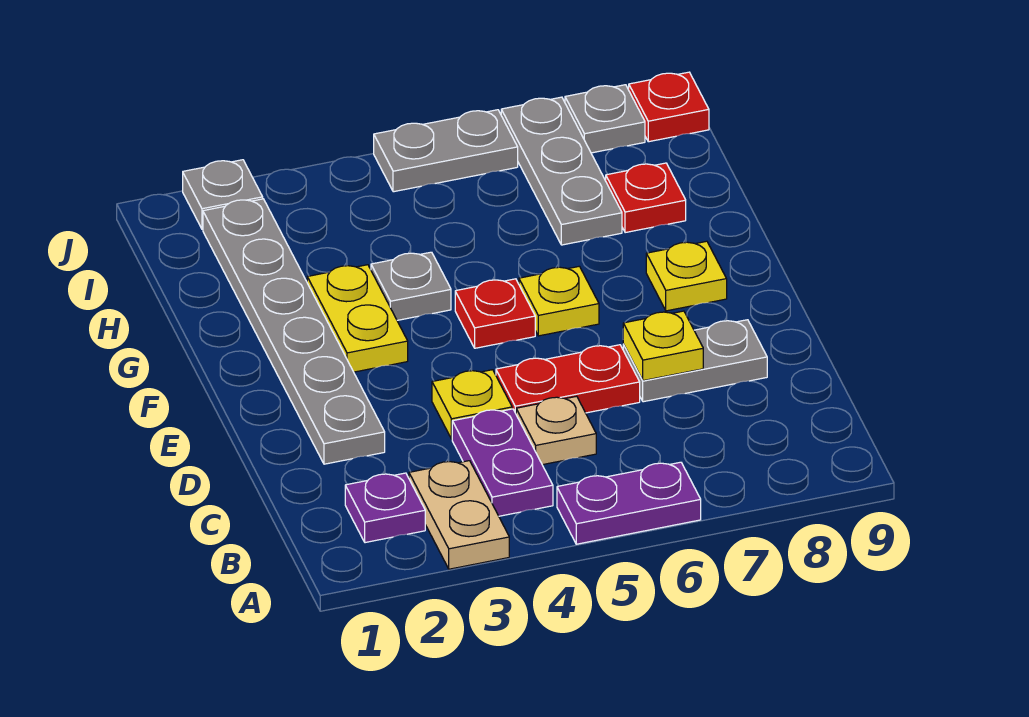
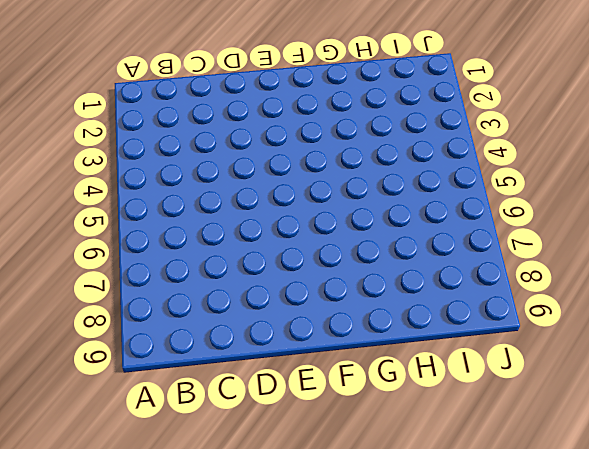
none -> tan 1x2 plate [409,461,509,569]
none -> purple 1x2 plate [557,462,701,544]
none -> purple 1x1 plate [345,473,425,543]

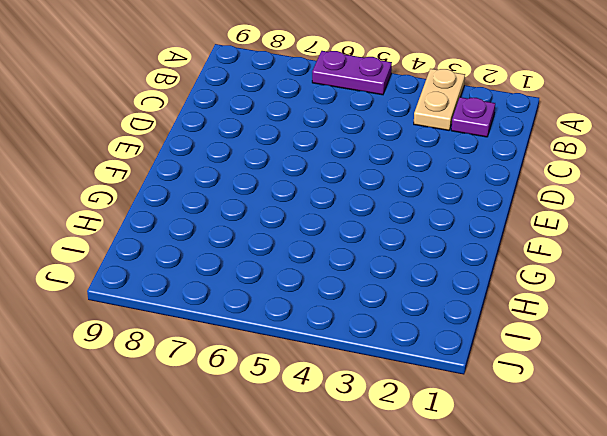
none -> purple 1x2 plate [452,409,553,516]
none -> tan 1x1 plate [516,396,596,465]
none -> grey 1x6 plate [203,199,385,464]

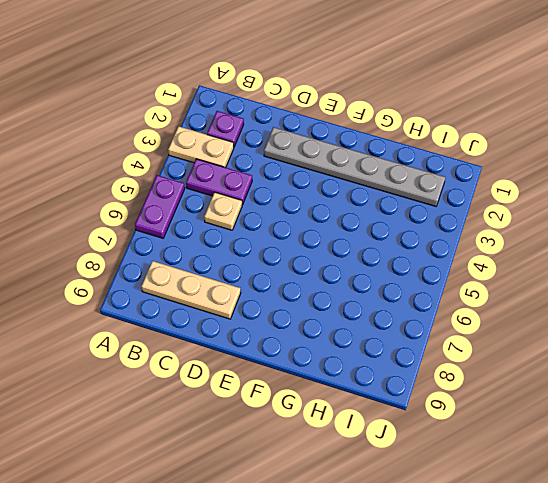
tan 1x3 plate [141,261,241,319] -> grey 1x2 plate [623,320,767,402]
none -> yellow 1x1 plate [432,370,512,439]
none -> red 1x2 plate [496,345,640,413]
none -> yellow 1x2 plate [307,265,408,372]

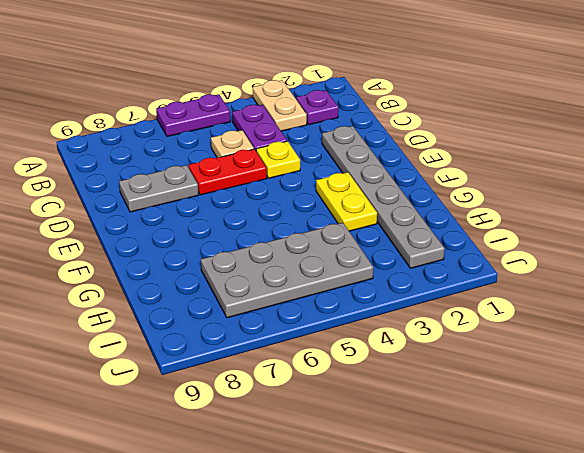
grey 2x4 plate [201,223,373,318] -> grey 1x3 plate [501,97,622,245]
none -> red 1x1 plate [455,279,535,348]
none -> yellow 1x1 plate [519,266,599,336]
none -> yellow 1x1 plate [646,241,727,311]

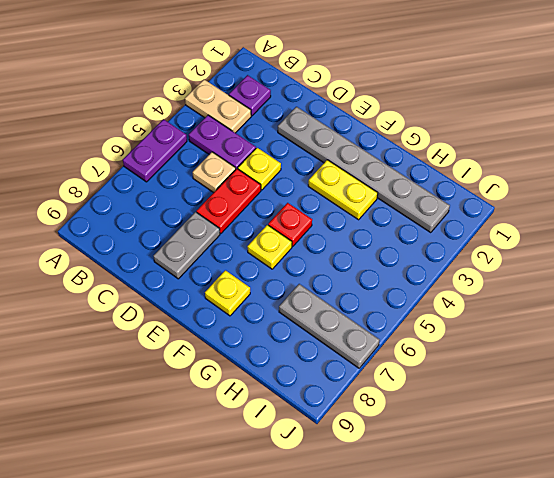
none -> grey 1x1 plate [371,252,451,320]
none -> red 1x1 plate [606,163,686,233]
none -> grey 1x1 plate [183,160,263,229]

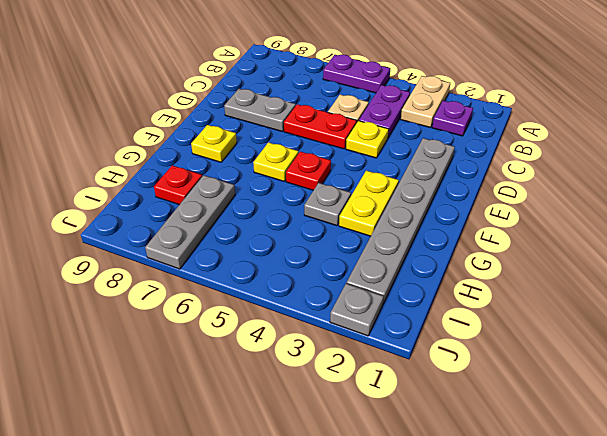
none -> grey 1x2 plate [374,110,518,192]
none -> grey 1x1 plate [565,85,645,153]
none -> red 1x1 plate [629,72,709,142]

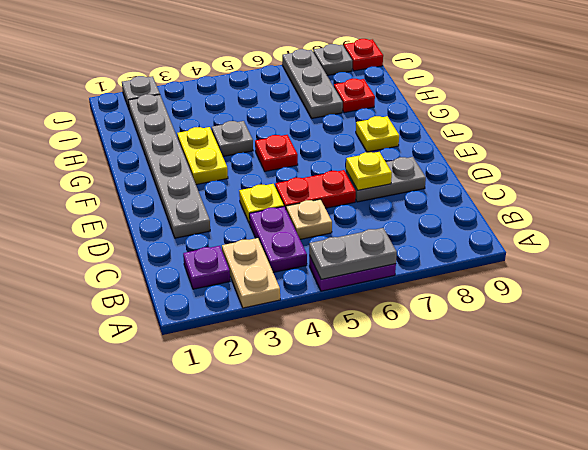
grey 1x2 plate [309,228,397,279] -> grey 1x2 plate moved to [374,110,518,192]
none -> yellow 1x1 plate [519,266,599,336]

